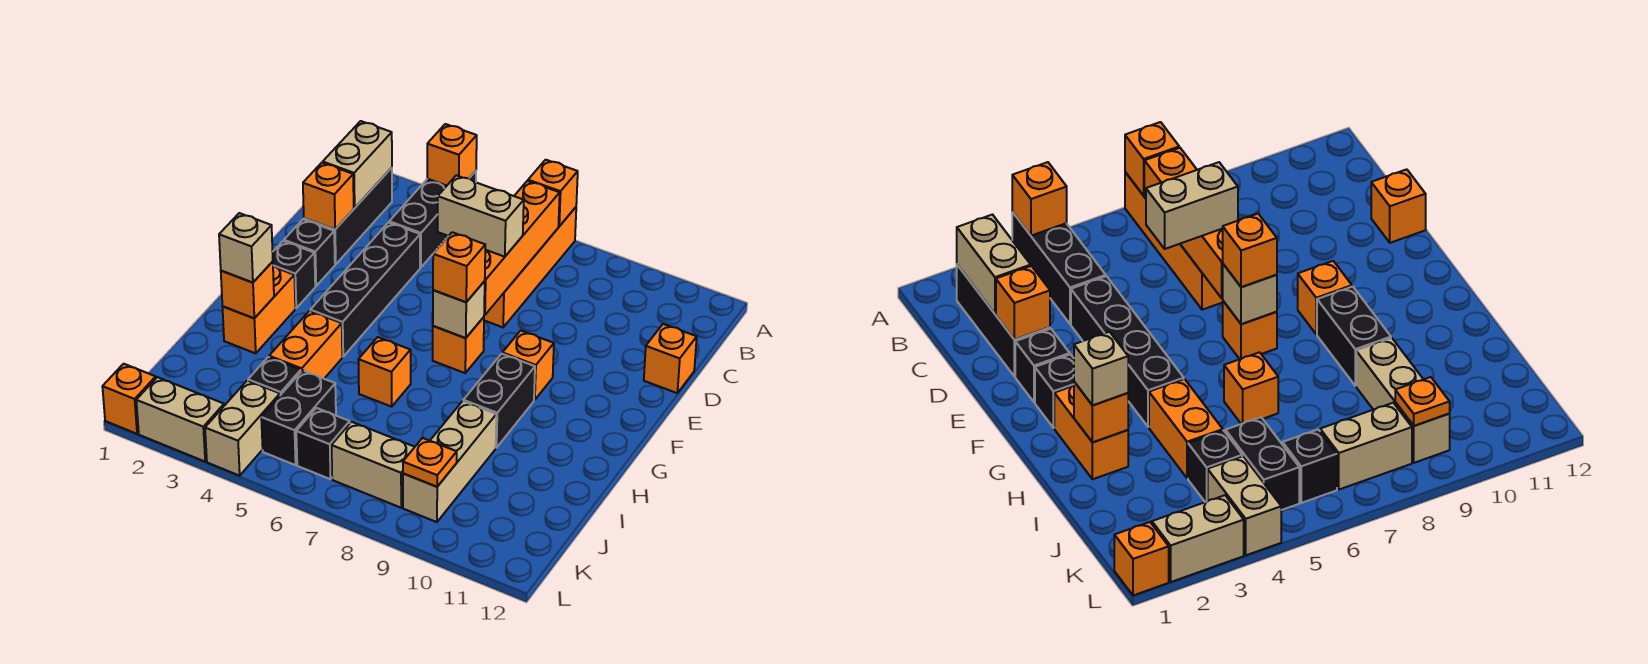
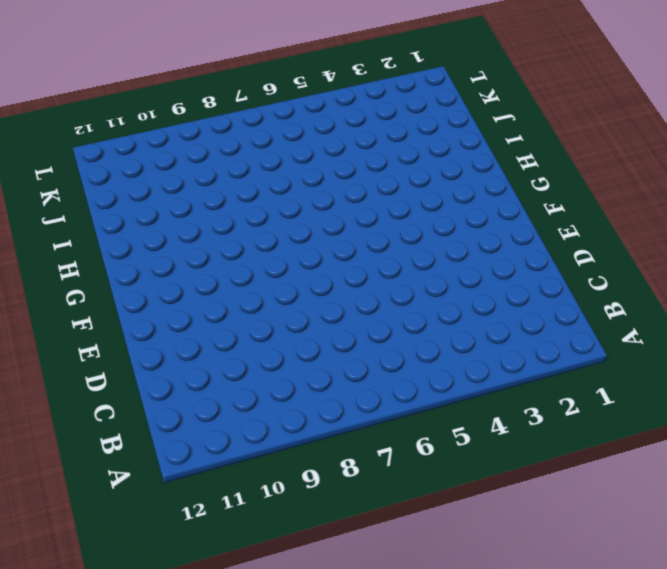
none -> black 1x3 brick [389,171,476,267]
none -> orange 1x4 brick [484,207,576,327]
none -> black 1x3 brick [304,168,392,264]
none -> black 1x4 brick [310,222,420,357]

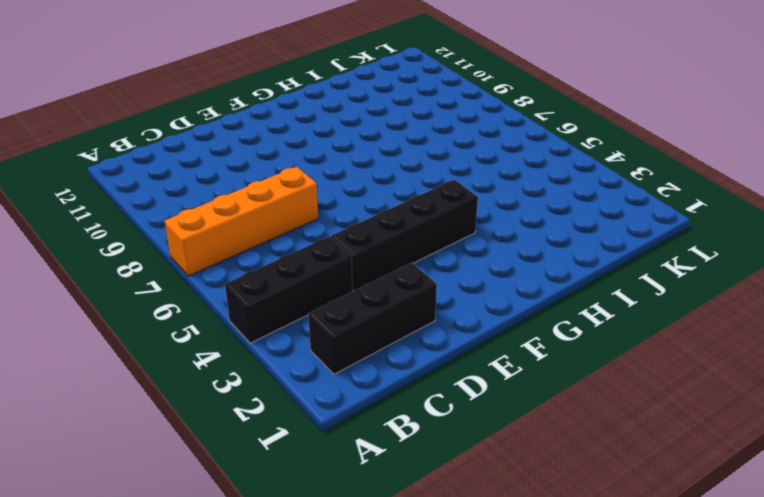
none -> orange 1x1 brick [644,324,697,393]
none -> black 1x1 brick [284,219,335,286]
none -> black 1x1 brick [273,241,315,308]
none -> orange 1x1 brick [433,317,484,373]

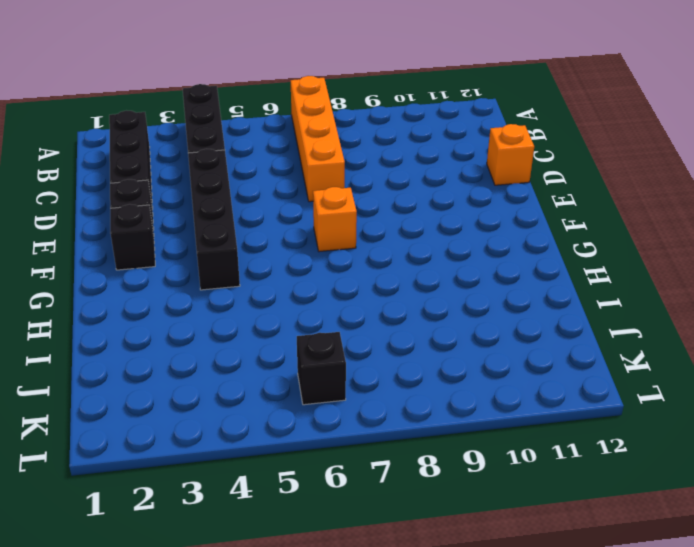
none -> orange 1x1 brick [502,331,554,400]
none -> orange 1x2 brick [223,266,295,353]
none -> black 1x2 brick [463,354,535,448]
none -> orange 1x2 brick [269,311,342,379]

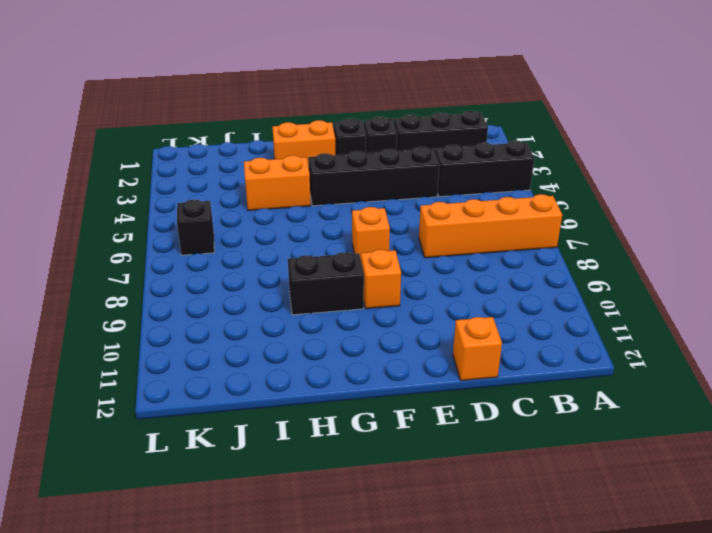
none -> orange 1x1 brick [358,337,411,407]
none -> tan 1x3 brick [403,401,496,522]
none -> black 1x1 brick [248,357,301,395]
none -> black 1x2 brick [261,370,336,465]

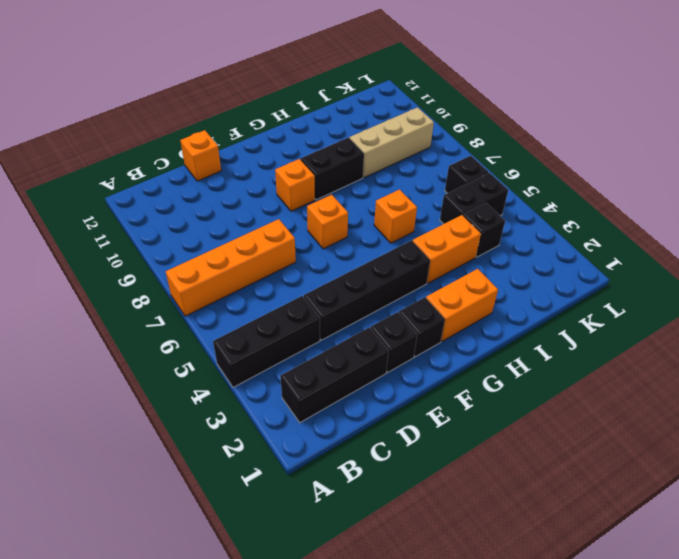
none -> tan 1x2 brick [205,381,280,476]
none -> tan 1x2 brick [332,422,414,508]
none -> orange 1x1 brick [102,364,156,434]
none -> tan 1x2 brick [136,377,224,461]

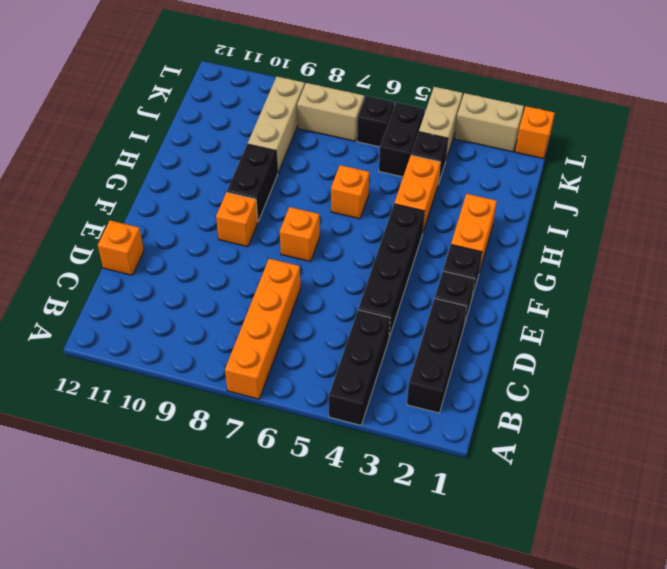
none -> orange 1x1 brick [427,124,477,186]
none -> orange 1x1 brick [528,160,578,226]
none -> tan 1x2 brick [323,121,392,208]
none -> orange 1x4 brick [484,181,560,315]

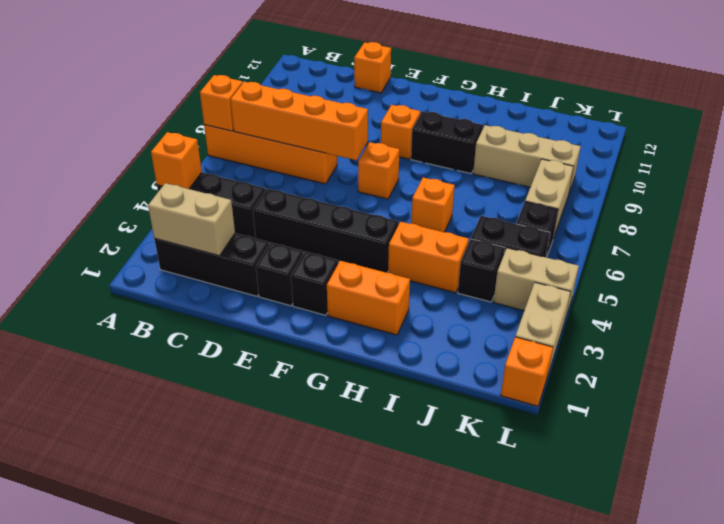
none -> orange 1x1 brick [303,163,354,229]
none -> tan 1x1 brick [433,281,485,338]
none -> orange 1x1 brick [221,261,274,318]
none -> orange 1x1 plate [403,438,457,487]

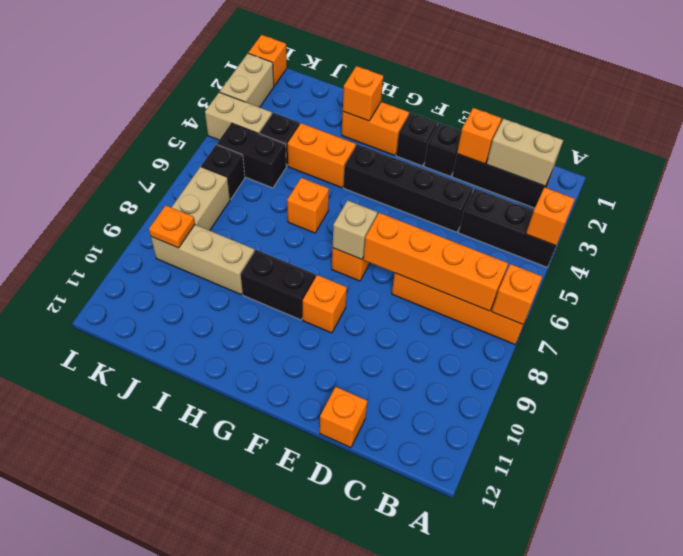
none -> tan 1x2 brick [438,175,524,257]
none -> orange 1x1 brick [433,232,485,302]
none -> tan 1x1 brick [219,213,273,283]

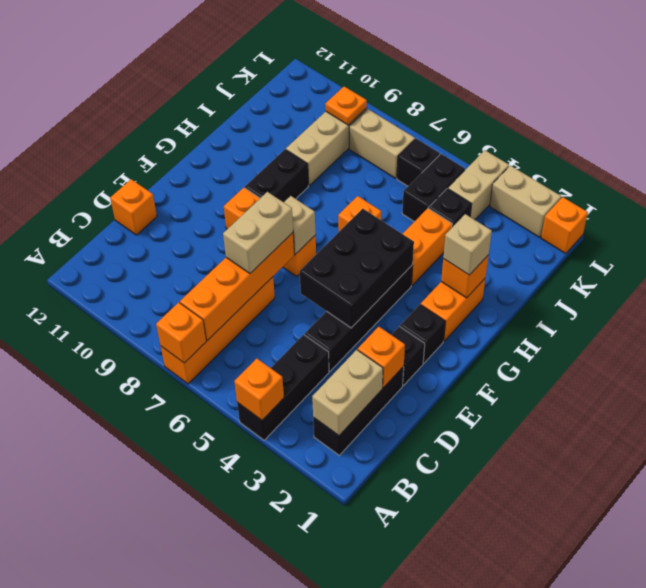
tan 1x2 brick [223,192,293,273] -> tan 1x2 brick turned to [438,175,524,257]
black 2x3 brick [300,209,414,328] -> none
none -> orange 1x1 brick [433,232,485,302]

